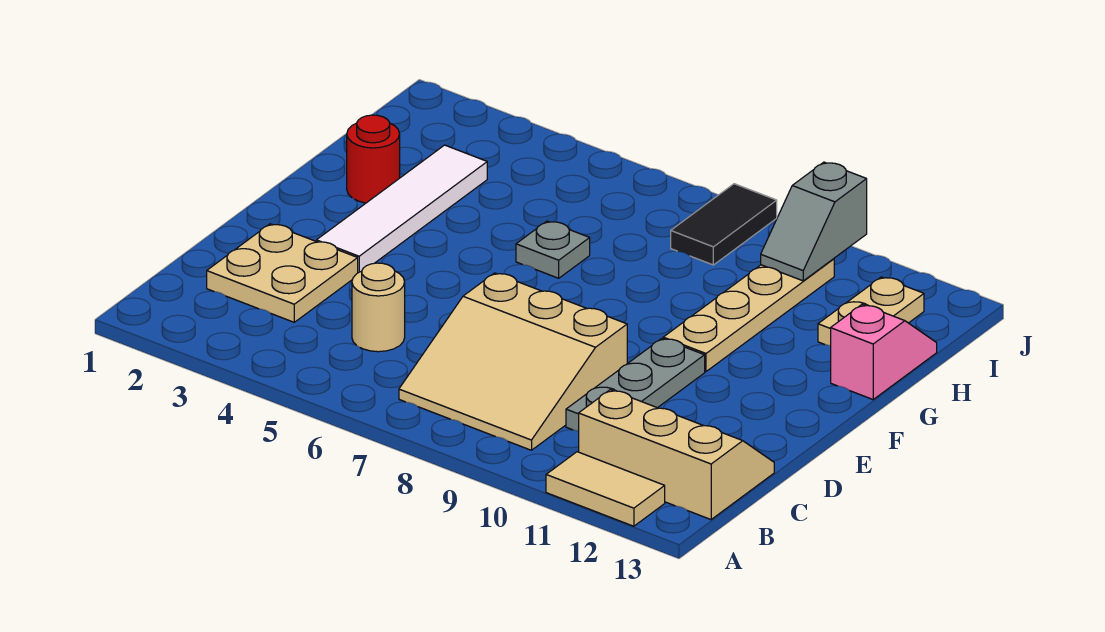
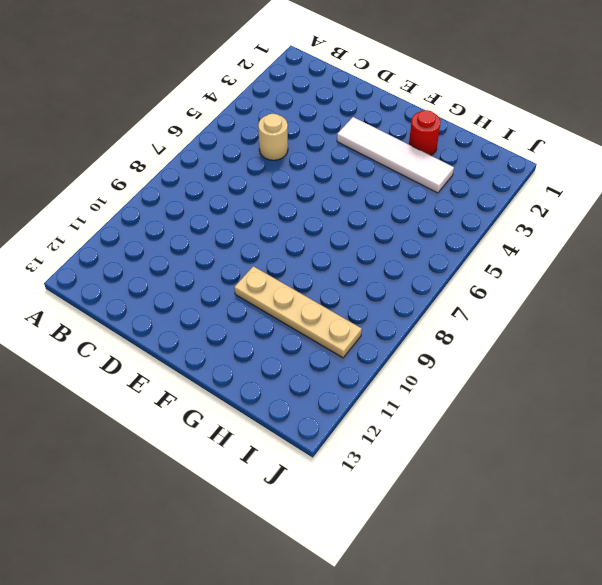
none -> tan 1x2 tile [546,452,665,526]
none -> tan 3x3 slope [399,273,627,450]
none -> tan 2x3 slope [579,390,774,519]

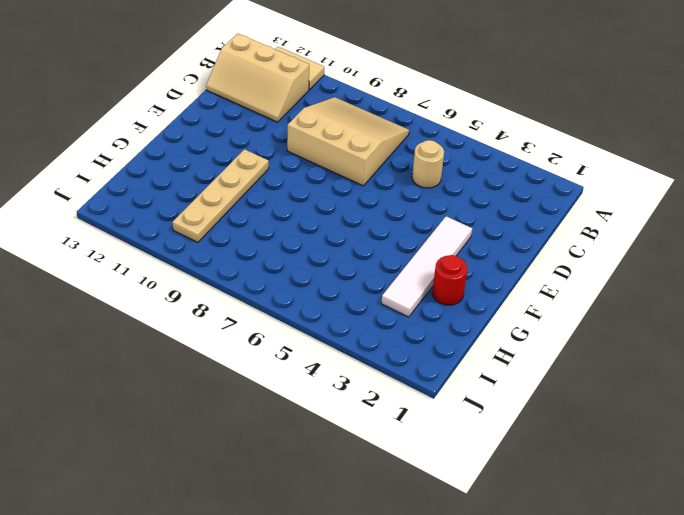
none -> tan 2x2 plate [207,224,358,322]
none -> grey 1x3 plate [566,338,705,431]
none -> grey 1x1 plate [516,221,590,278]

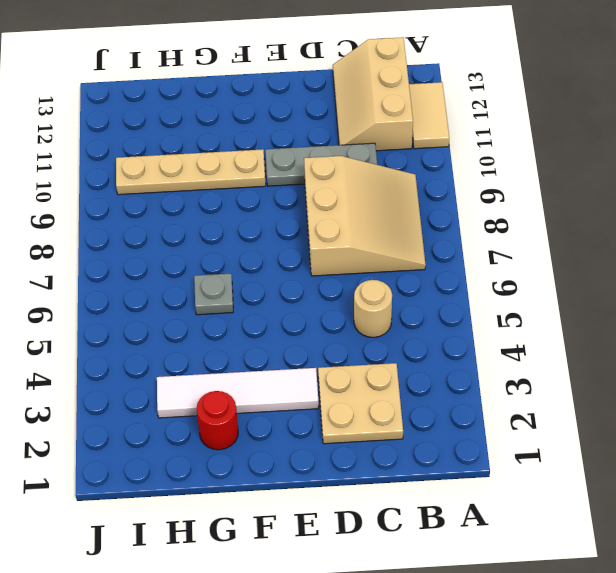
none -> pink 1x2 slope [831,304,937,399]
none -> tan 1x2 plate [818,277,924,346]
none -> black 1x2 tile [671,184,777,265]

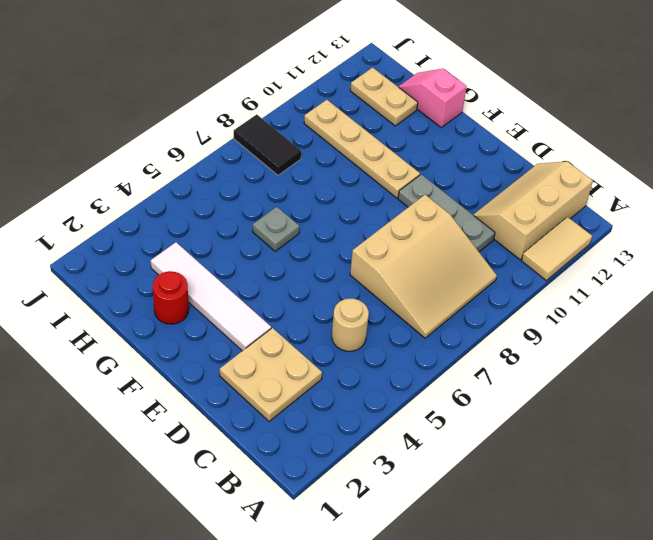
none -> grey 1x2 slope [761,162,867,281]

